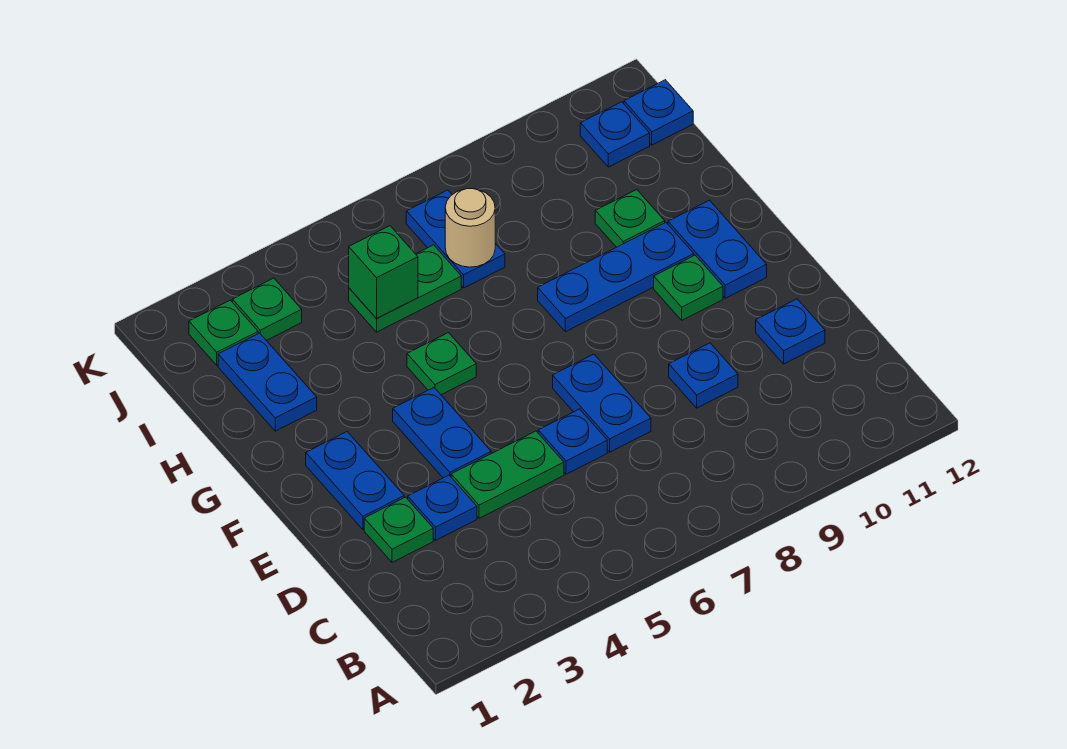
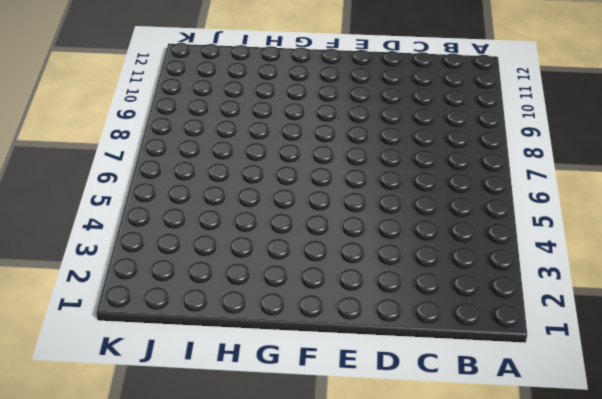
none -> green 1x1 plate [364,497,433,562]
none -> blue 1x1 plate [408,475,477,540]
none -> green 1x2 plate [451,431,564,518]

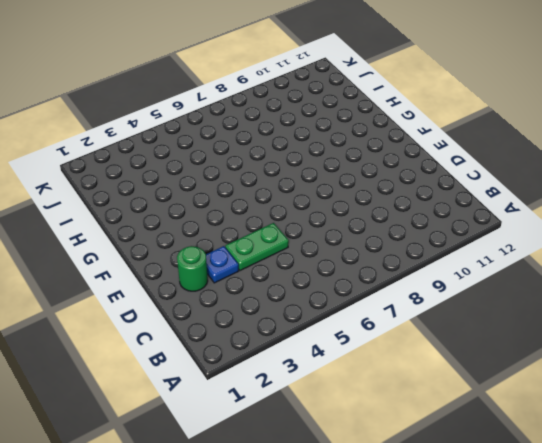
green 1x1 round brick [177,246,208,291] -> green 1x1 plate [364,497,433,562]
none -> blue 1x1 plate [538,409,607,474]
none -> blue 1x2 plate [553,354,651,452]
none -> blue 1x1 plate [669,343,738,408]

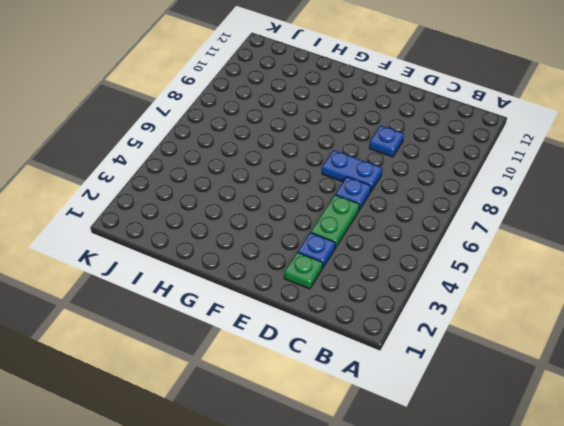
none -> blue 1x1 plate [756,299,825,364]
none -> blue 1x2 plate [306,432,404,529]
none -> blue 1x2 plate [393,388,491,478]

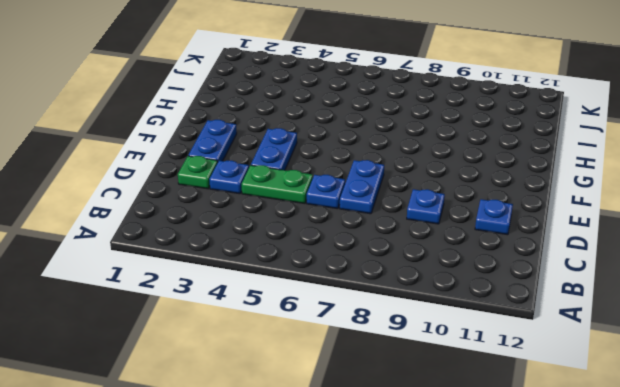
none -> green 1x1 plate [654,255,723,320]
none -> blue 1x2 plate [668,200,767,298]
none -> green 1x1 plate [407,333,476,395]

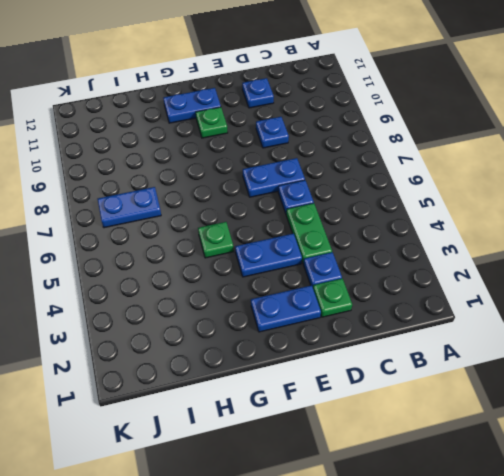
none -> blue 1x3 plate [538,223,694,332]
none -> blue 1x2 plate [218,333,317,431]
none -> green 1x1 plate [595,190,665,247]

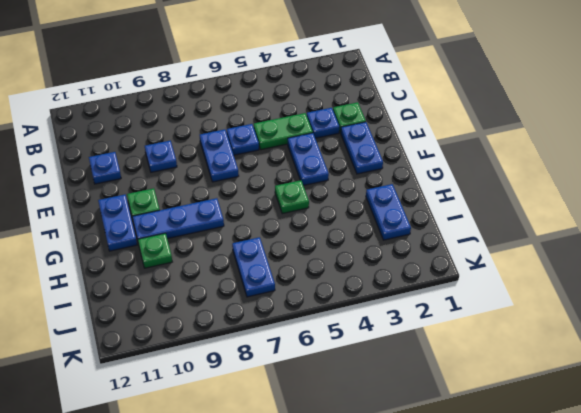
none -> green 1x2 plate [349,245,461,332]
none -> green 1x1 plate [189,300,258,365]
none -> green 1x1 plate [232,278,302,340]

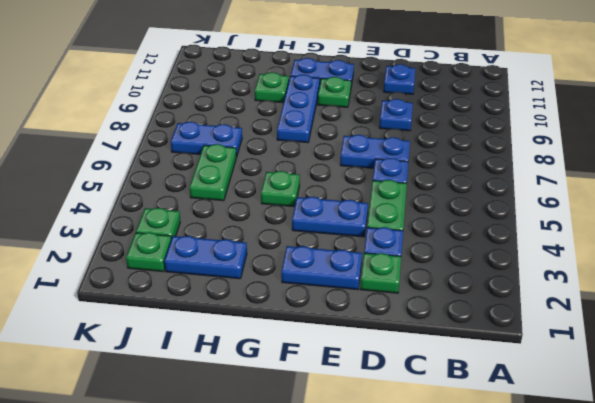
none -> blue 1x1 plate [580,102,650,167]
none -> blue 1x1 plate [624,80,693,145]
none -> green 1x1 brick [349,226,418,318]

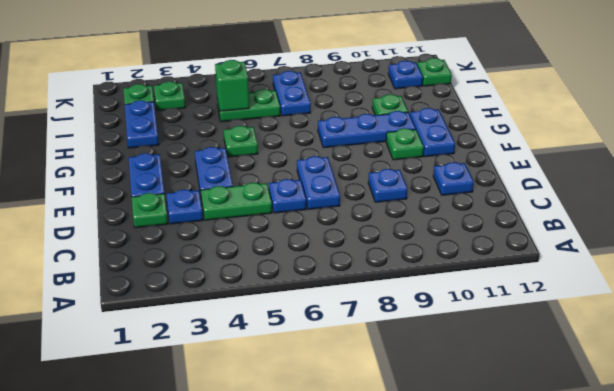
green 1x1 plate [417,58,452,86] -> blue 1x1 plate [624,80,693,145]
none -> tan 1x1 round brick [445,189,495,267]

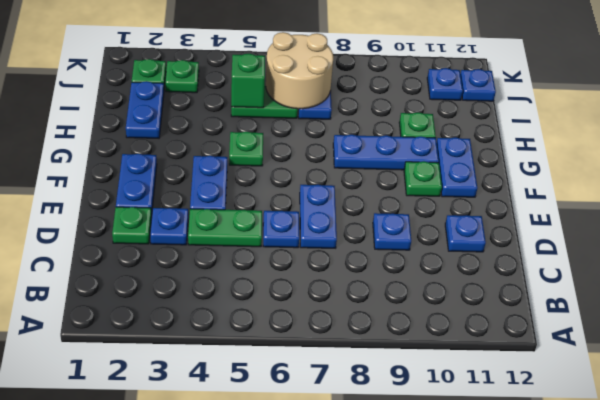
tan 2x2 round brick [266,32,333,109] -> tan 1x1 round brick [445,189,495,267]

